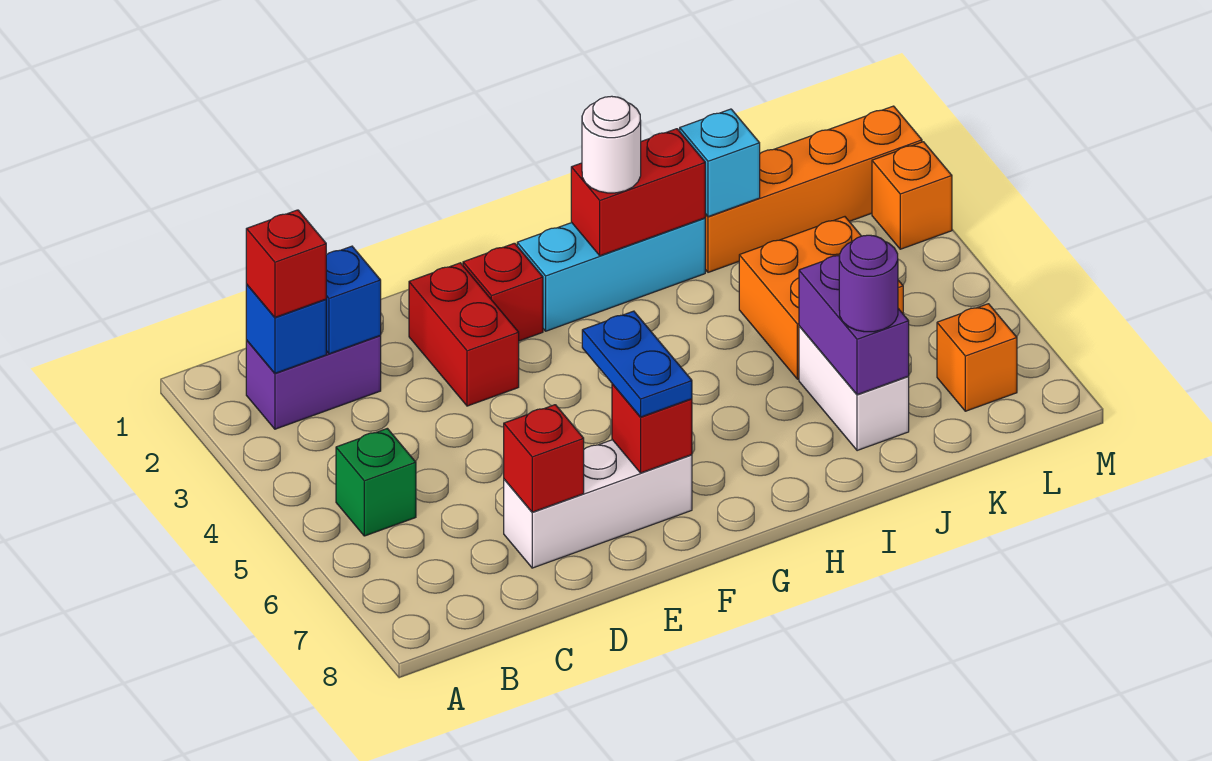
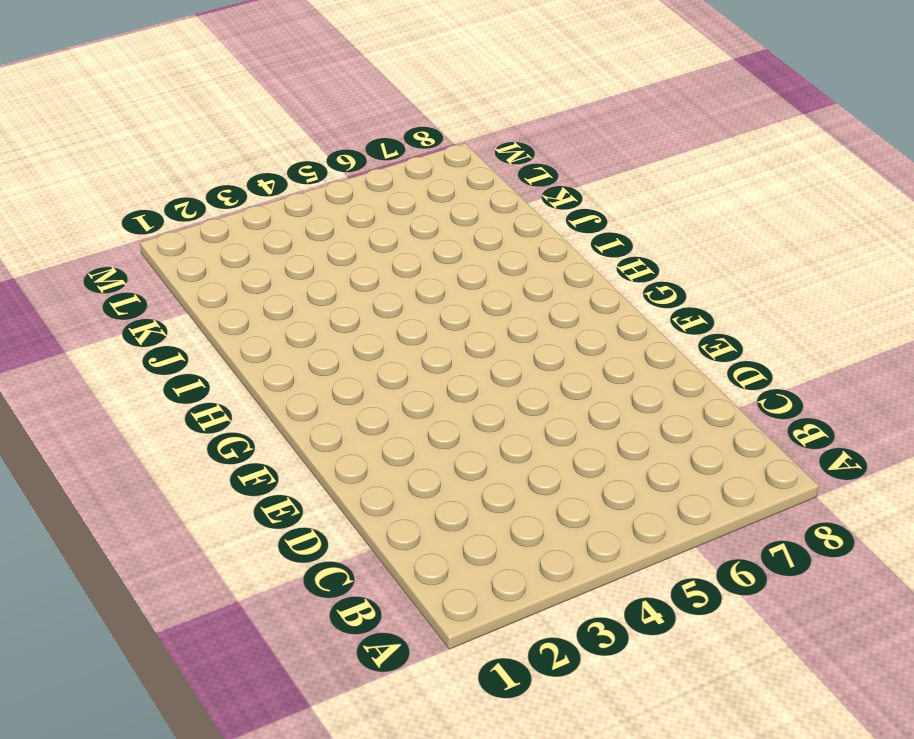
none -> purple 1x2 brick [246,336,381,429]
none -> green 1x1 brick [336,428,416,536]
none -> white 1x3 brick [504,440,692,568]

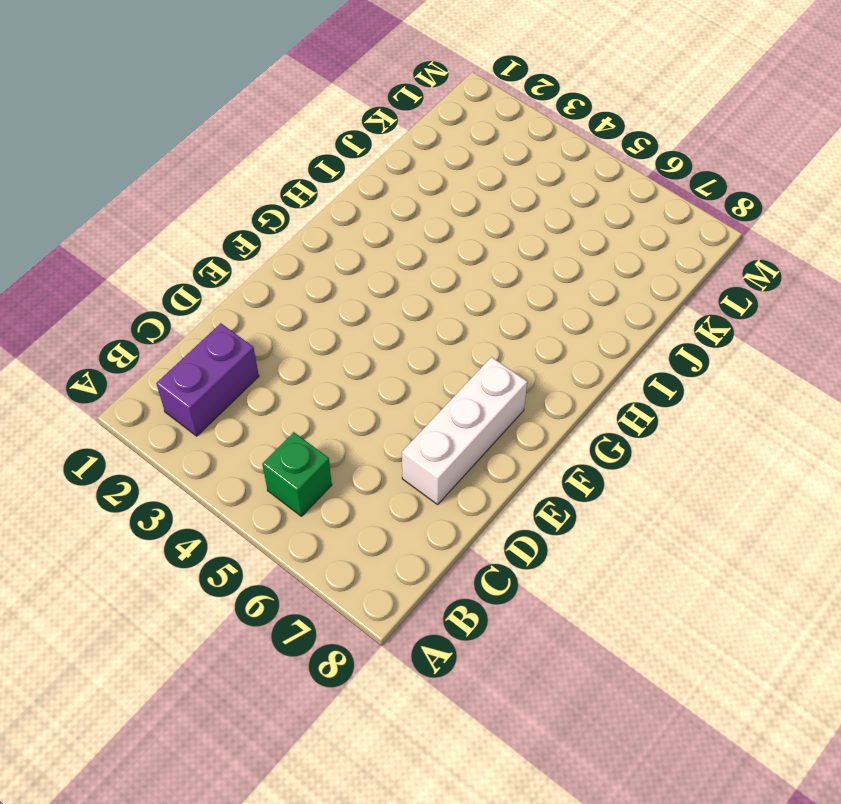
none -> red 1x2 brick [409,263,519,406]
none -> red 1x1 brick [463,243,543,341]
none -> cyan 1x3 brick [517,218,705,331]

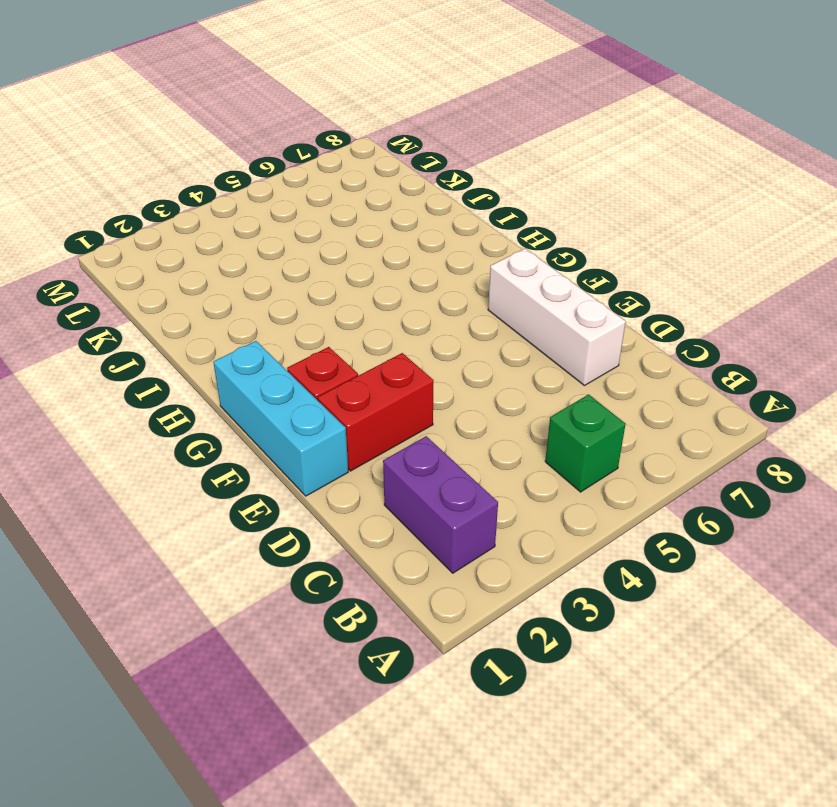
cyan 1x3 brick [213,341,348,496] -> cyan 1x3 brick moved to [517,218,705,331]
none -> orange 1x4 brick [705,106,922,272]
none -> orange 2x2 brick [739,217,903,379]
none -> white 1x2 brick [799,326,909,451]

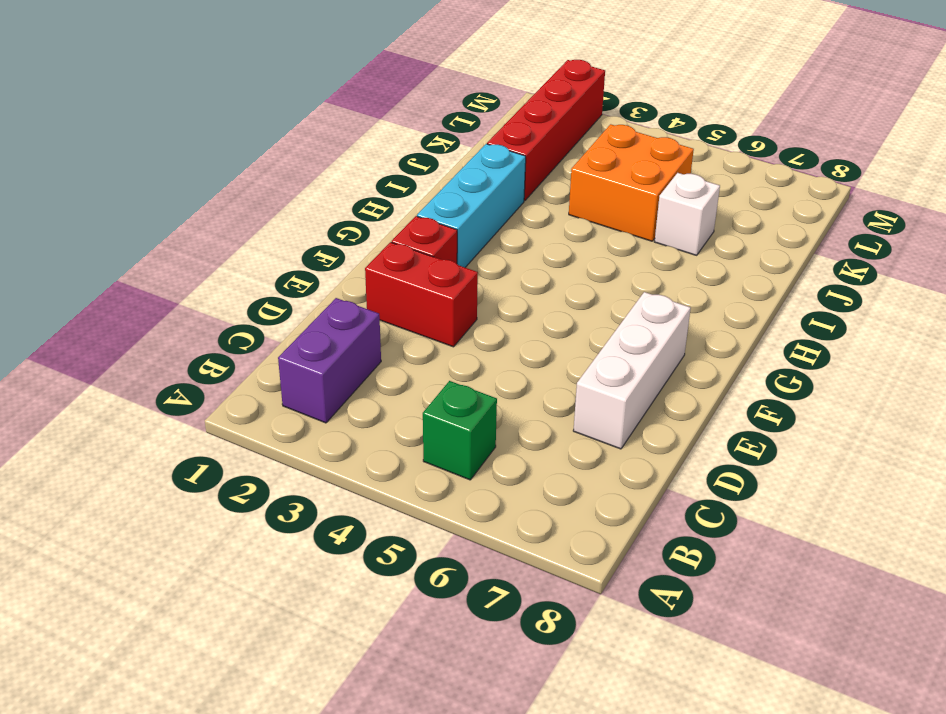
red 1x4 brick [487,60,605,201] -> orange 1x4 brick [705,106,922,272]
white 1x1 brick [655,173,720,255] -> white 1x2 brick [799,326,909,451]
none -> orange 1x1 brick [937,304,1017,411]
none -> orange 1x1 brick [872,142,952,249]
none -> blue 1x1 brick [246,285,326,373]

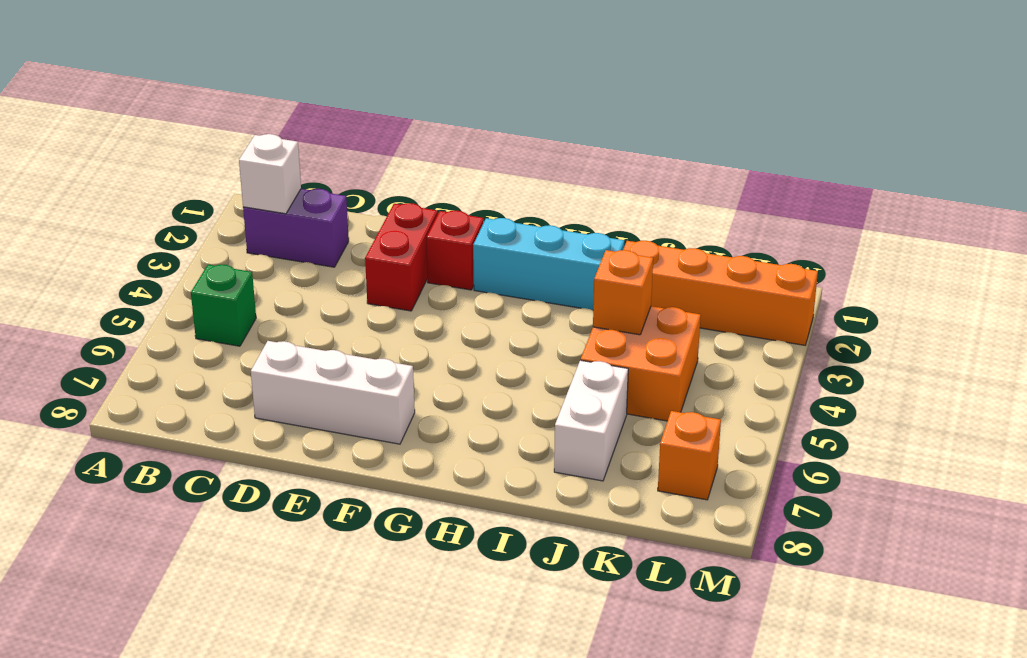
white 1x1 brick [239,134,301,214] -> blue 1x1 brick [246,285,326,373]
orange 1x1 brick [593,250,653,335] -> orange 1x1 brick moved to [872,142,952,249]
none -> blue 1x1 brick [326,246,381,354]
none -> red 1x1 brick [504,405,584,512]
none -> red 1x1 brick [612,384,692,473]

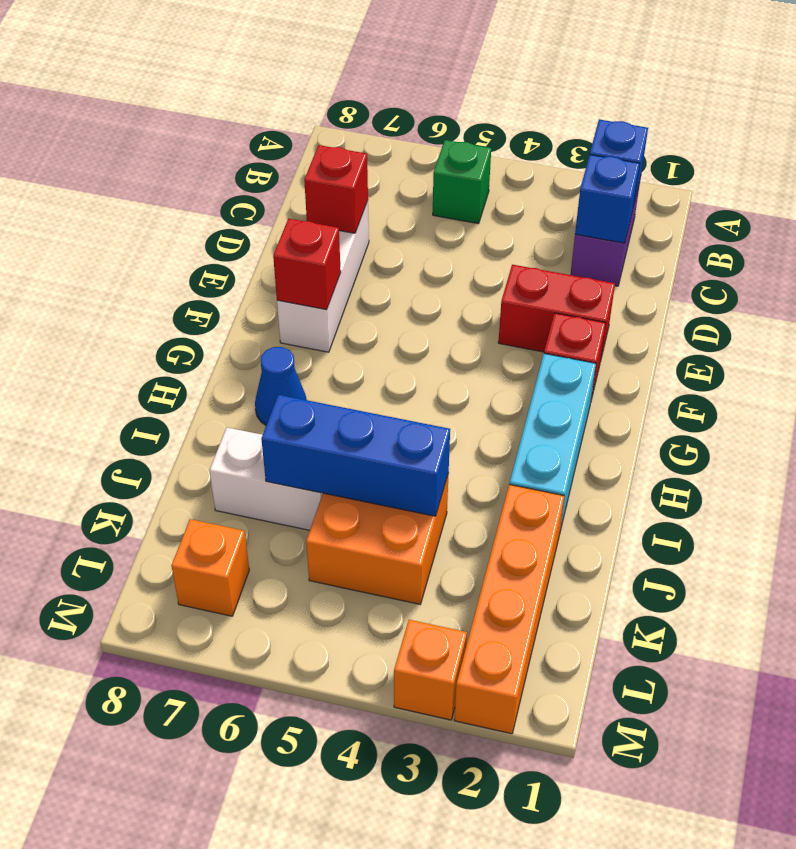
blue 1x1 cone [255,347,307,425] -> none
blue 1x3 brick [261,395,450,516] -> purple 1x2 brick [799,256,909,395]
none -> red 1x2 brick [571,129,705,256]
none -> cyan 1x1 brick [680,109,760,217]
none -> red 1x1 brick [246,210,326,317]

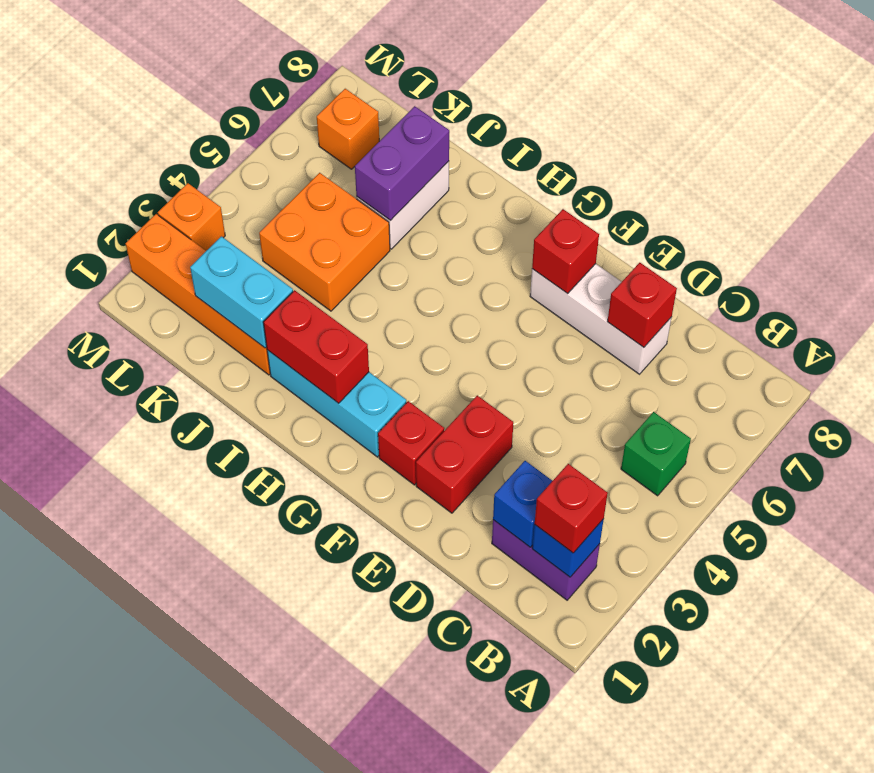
cyan 1x2 brick [190,236,293,348] -> cyan 1x1 brick [680,109,760,217]
none -> blue 1x2 plate [582,311,692,417]
none -> white 1x1 round brick [582,96,641,193]
none -> purple 1x1 round brick [839,235,898,332]

